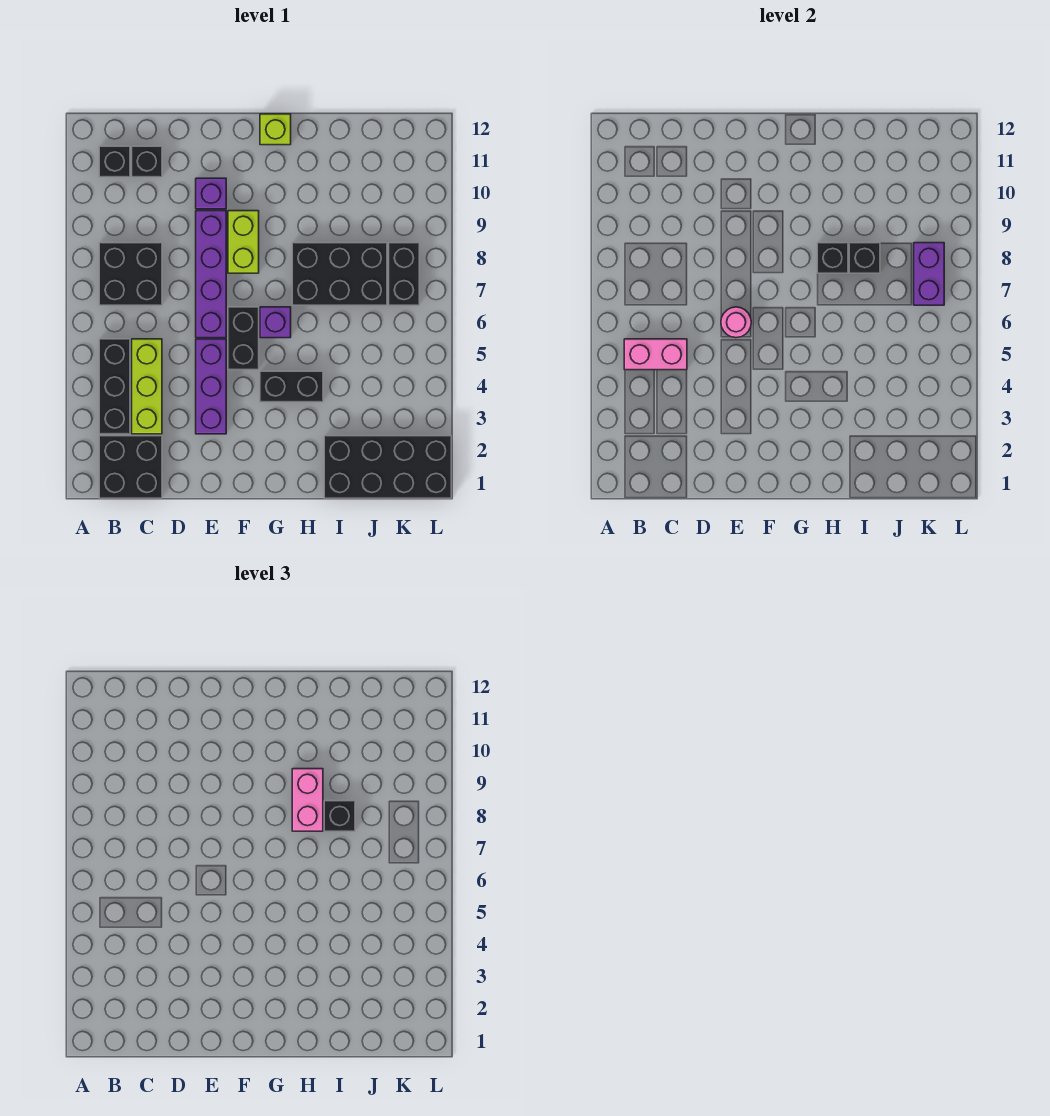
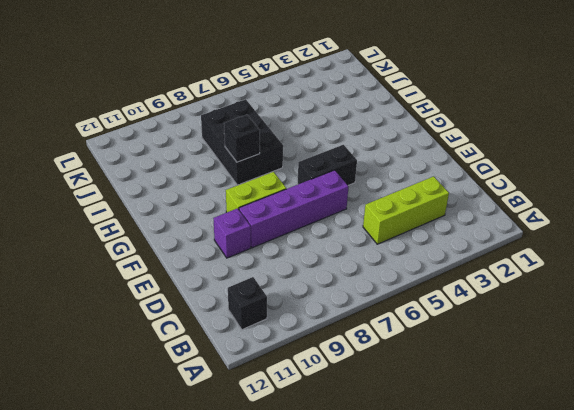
none -> black 2x2 brick [99,436,162,498]
none -> black 1x3 brick [99,339,130,434]
none -> black 2x2 brick [99,243,162,305]

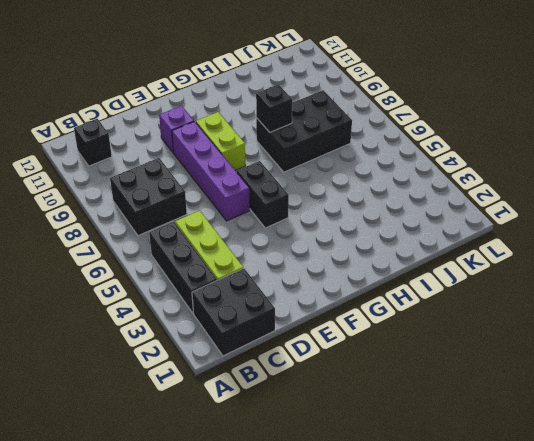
none -> black 1x1 brick [132,146,162,177]
none -> purple 1x3 brick [196,339,226,434]
none -> black 1x2 brick [260,371,323,402]

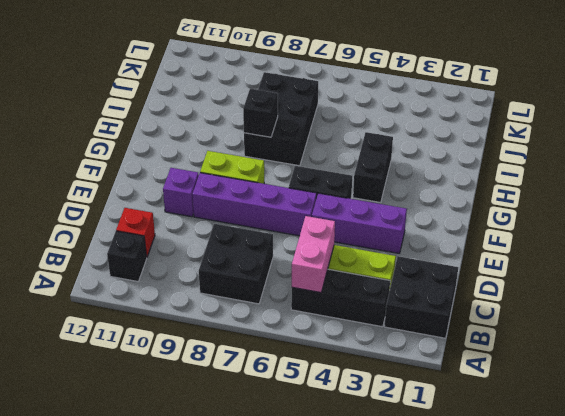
red 1x1 brick [116,208,155,257] -> black 1x1 brick [132,146,162,177]
none -> purple 1x1 brick [260,307,291,338]
none -> lime 1x1 brick [260,114,291,145]
none -> black 2x4 brick [324,436,451,498]

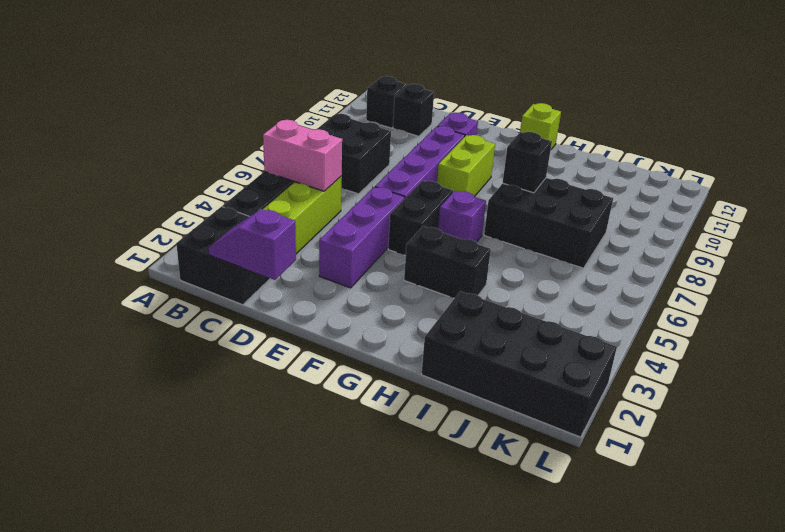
purple 1x2 slope [208,209,296,280] -> none
none -> black 1x2 brick [389,243,419,305]
none -> pink 1x1 round brick [721,307,751,338]
none -> black 1x1 brick [849,243,880,273]

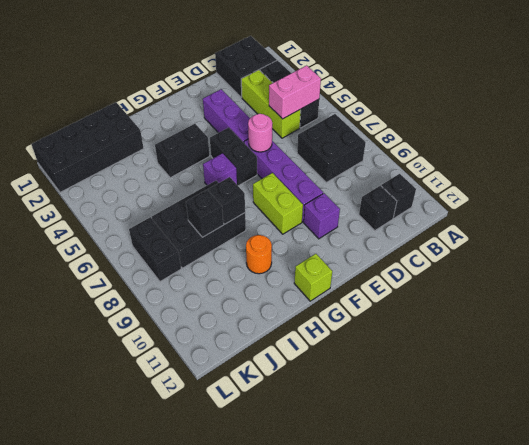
orange 1x1 round brick [246,235,272,274] -> none
none -> purple 1x2 brick [914,243,944,305]
none -> pink 1x2 brick [292,769,323,831]
none -> black 1x1 brick [324,801,355,831]

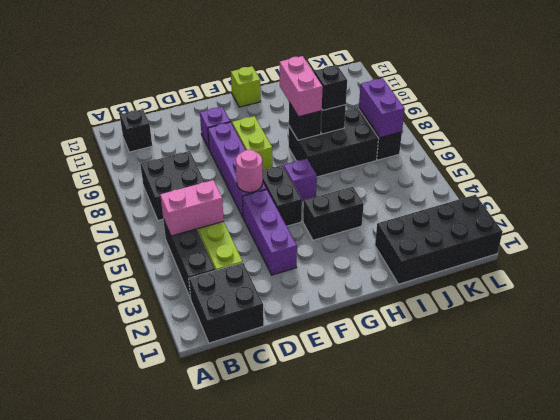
none -> black 1x1 brick [132,146,162,177]

